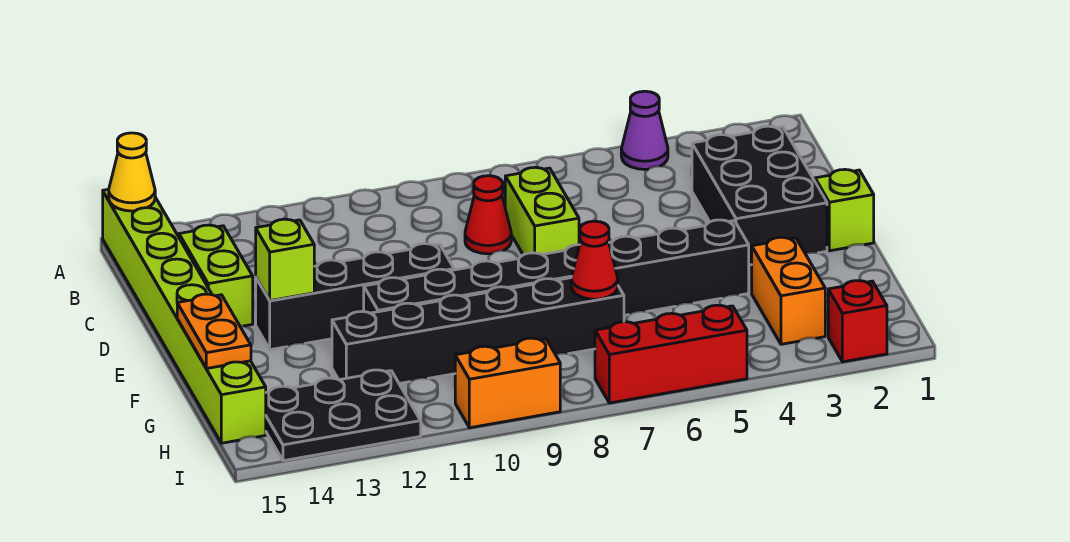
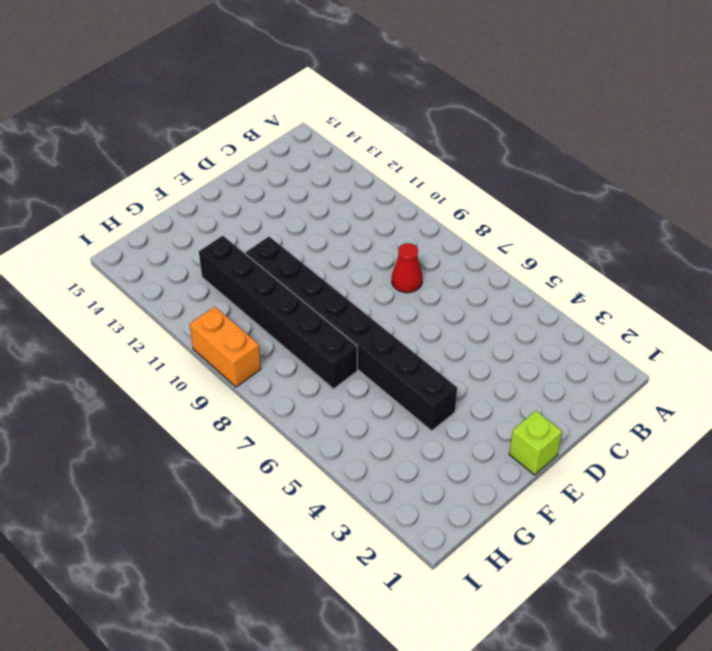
none -> purple 1x1 cone [621,91,668,169]
none -> lime 1x8 brick [103,189,266,443]
none -> black 2x3 brick [692,126,827,265]

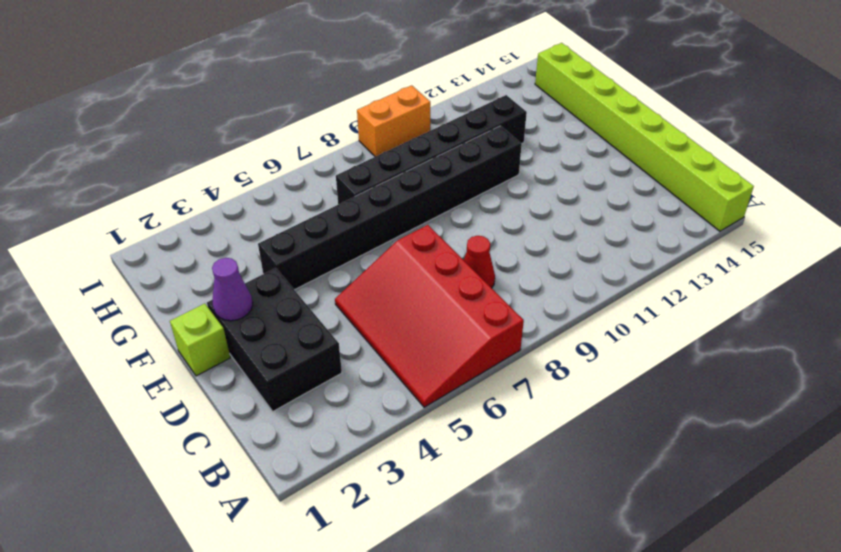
red 3x4 slope [335,225,524,407] -> lime 1x2 brick [505,167,579,255]
purple 1x1 cone [212,258,253,321] -> purple 1x1 cone moved to [621,91,668,169]
none -> lime 1x2 brick [179,225,253,326]
none -> black 1x4 brick [256,244,454,350]
none -> orange 1x2 brick [752,237,825,344]

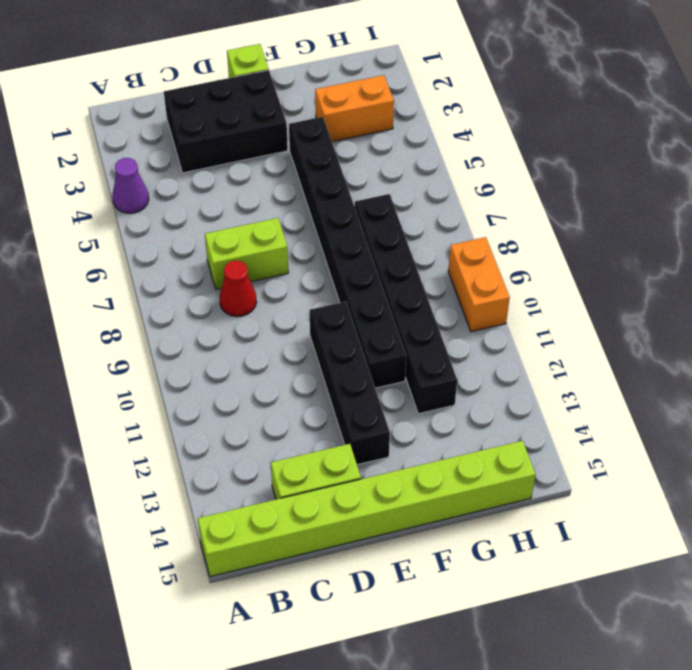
none -> black 2x3 plate [266,370,421,461]
none -> red 1x1 brick [828,281,887,362]
none -> red 1x3 brick [595,305,747,403]

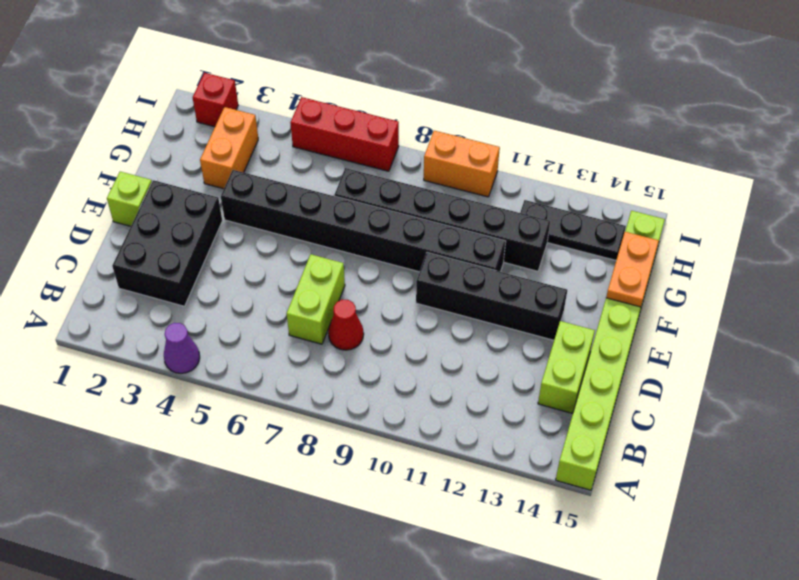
black 1x3 plate [520,200,626,260] -> black 2x3 plate [266,370,421,461]
none -> yellow 1x1 cone [109,133,155,211]
none -> lime 1x1 brick [256,219,314,301]
none -> red 1x1 cone [571,221,618,299]

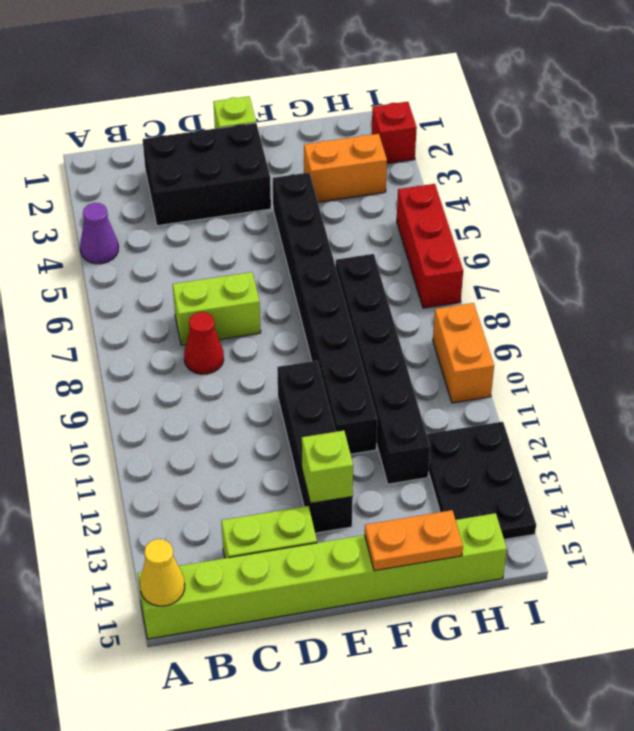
none -> red 1x1 cone [571,221,618,299]

